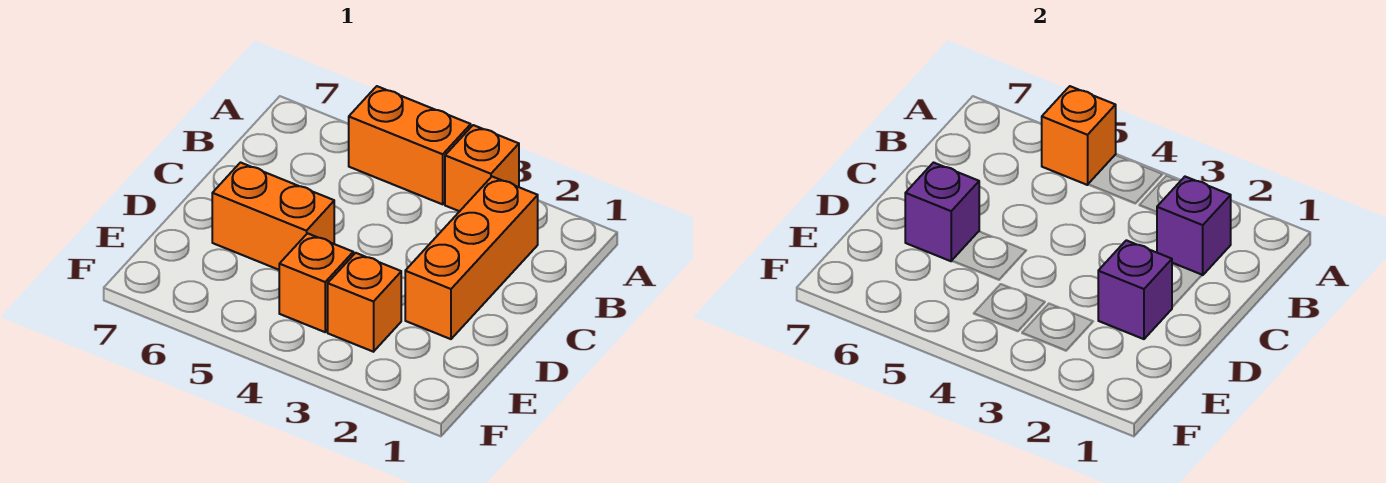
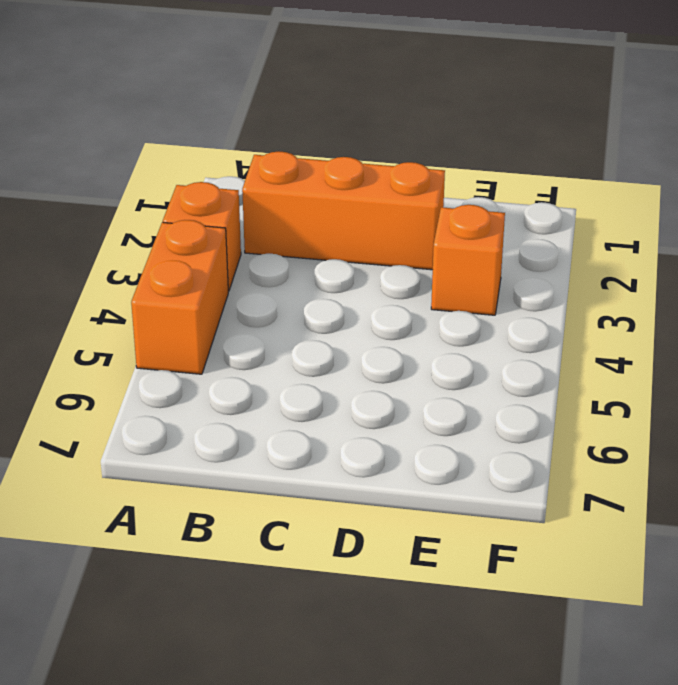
none -> orange 1x2 brick [212,163,334,270]
none -> orange 1x1 brick [279,233,353,332]

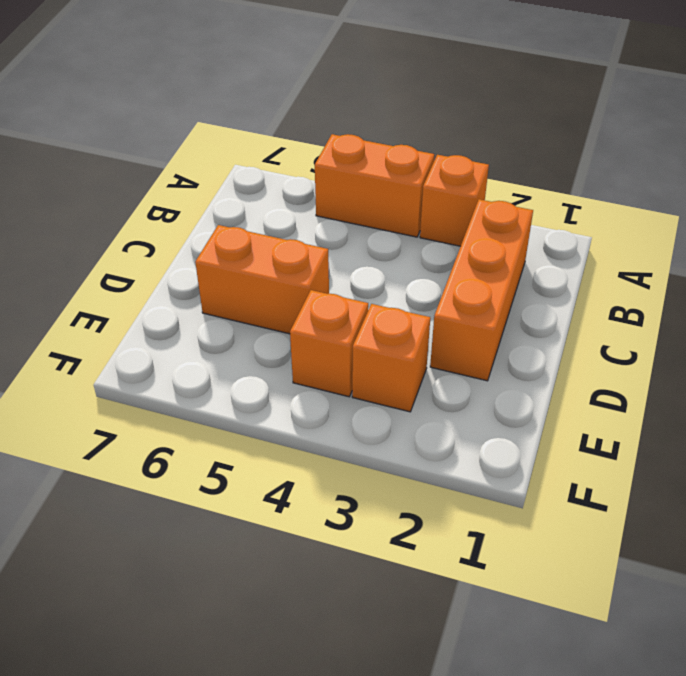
none -> orange 1x1 brick [1042,86,1116,185]
none -> purple 1x1 brick [1157,177,1231,275]

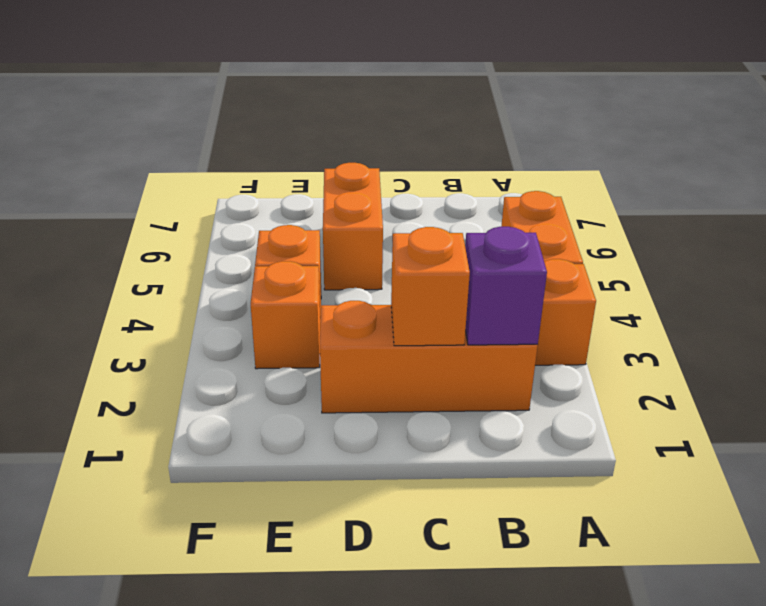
orange 1x1 brick [391,227,470,346] -> orange 1x1 brick moved to [1042,86,1116,185]
none -> purple 1x1 brick [1098,240,1172,339]
none -> purple 1x1 brick [905,163,979,261]

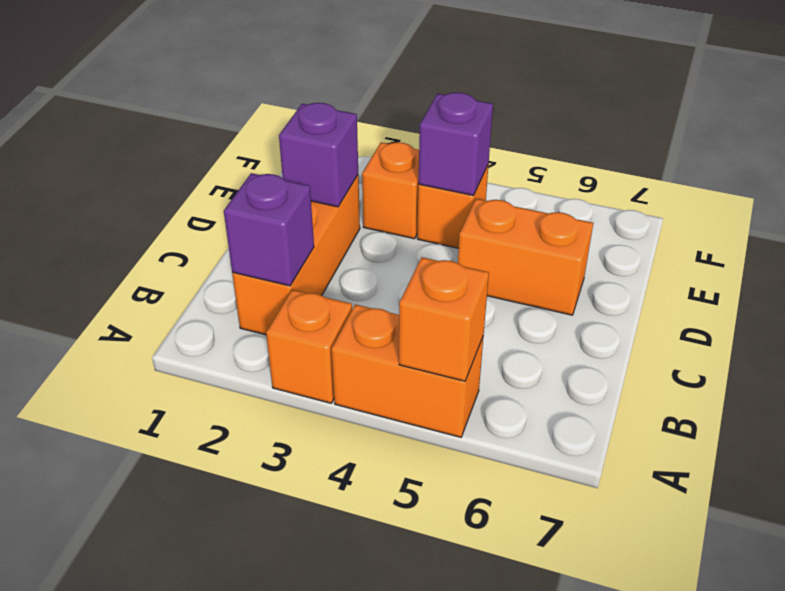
purple 1x1 brick [419,92,493,195] -> purple 1x1 brick moved to [905,163,979,261]

